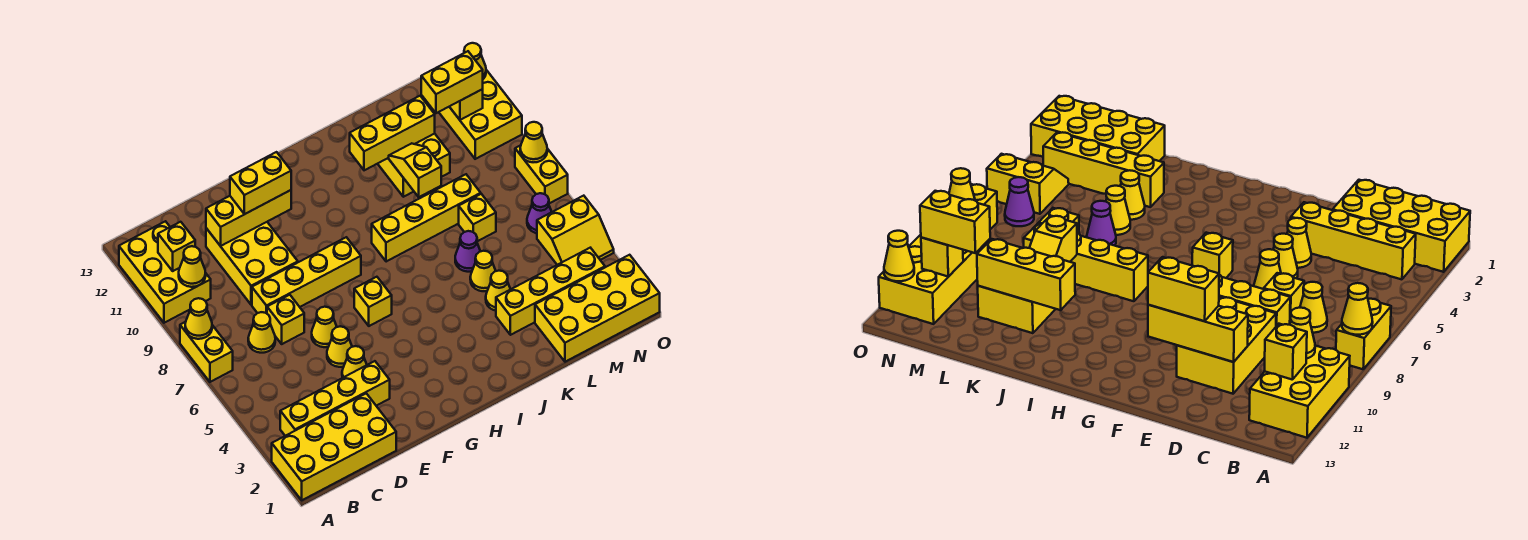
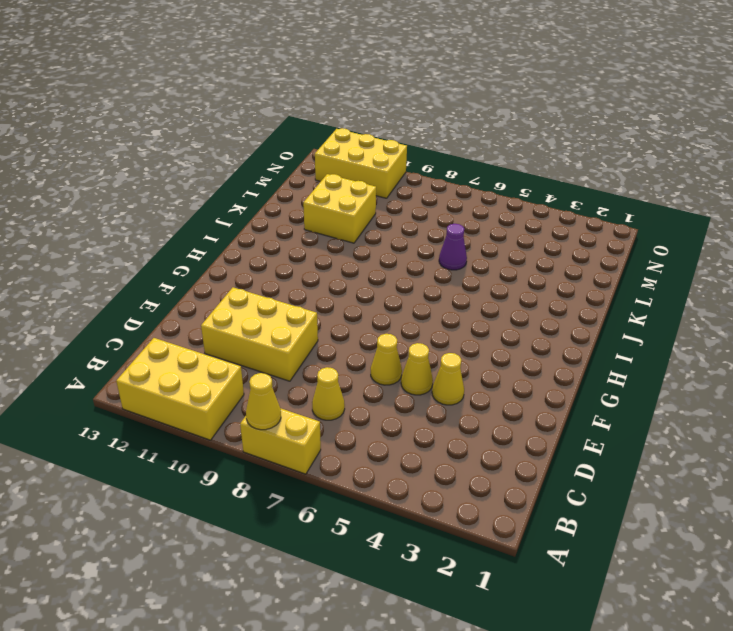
none -> yellow 2x4 brick [272,393,396,500]
none -> yellow 1x4 brick [280,361,390,436]
none -> yellow 1x1 brick [267,295,304,344]
none -> yellow 1x4 brick [252,237,361,313]

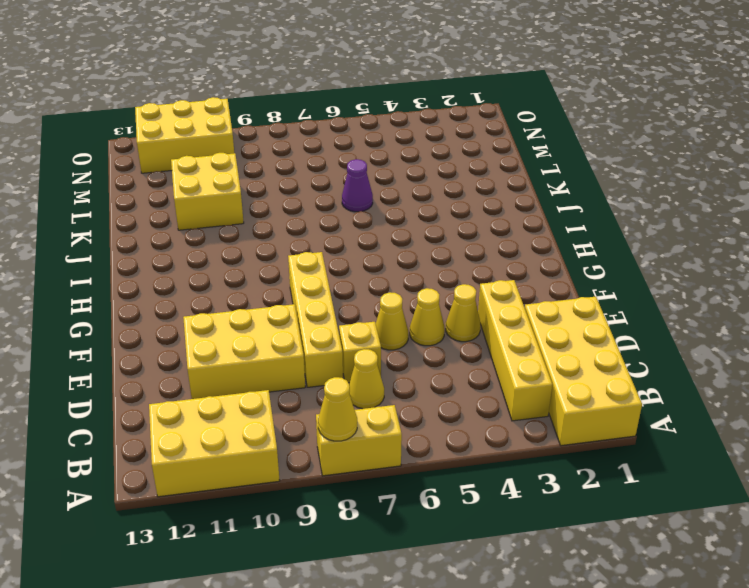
none -> yellow 1x1 brick [354,277,392,326]
none -> yellow 1x4 brick [372,174,481,262]
none -> yellow 1x4 brick [496,248,605,335]
none -> yellow 1x1 cone [486,271,510,311]

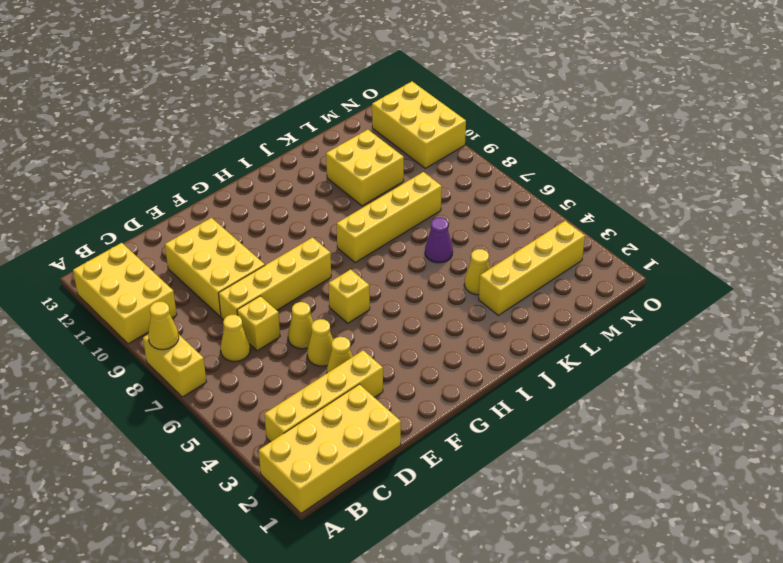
none -> yellow 1x1 cone [470,251,496,291]
none -> yellow 2x4 brick [535,255,660,362]
none -> yellow 1x1 brick [459,194,496,241]
none -> yellow 2x2 slope [537,196,614,265]

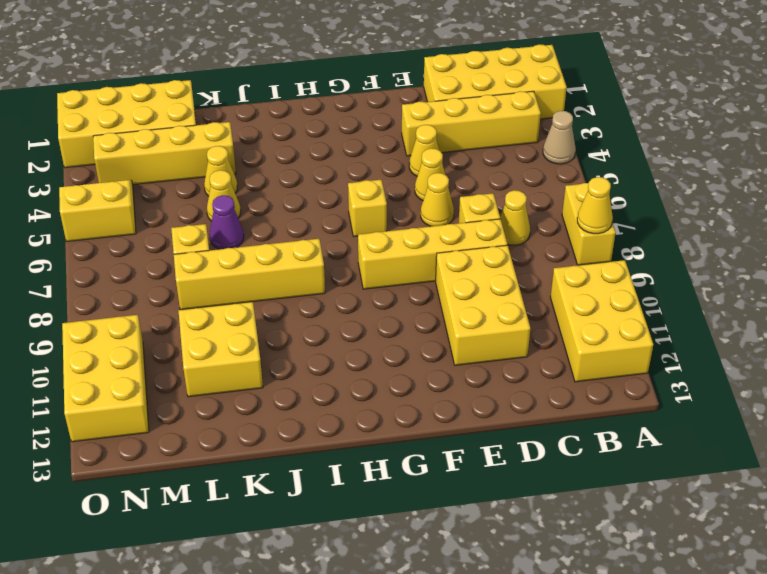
tan 1x1 cone [543,111,576,164] -> none
none -> purple 1x1 cone [527,193,552,233]
none -> yellow 1x2 brick [515,145,568,203]
none -> yellow 1x1 cone [179,246,206,287]
none -> yellow 1x1 brick [158,222,195,271]

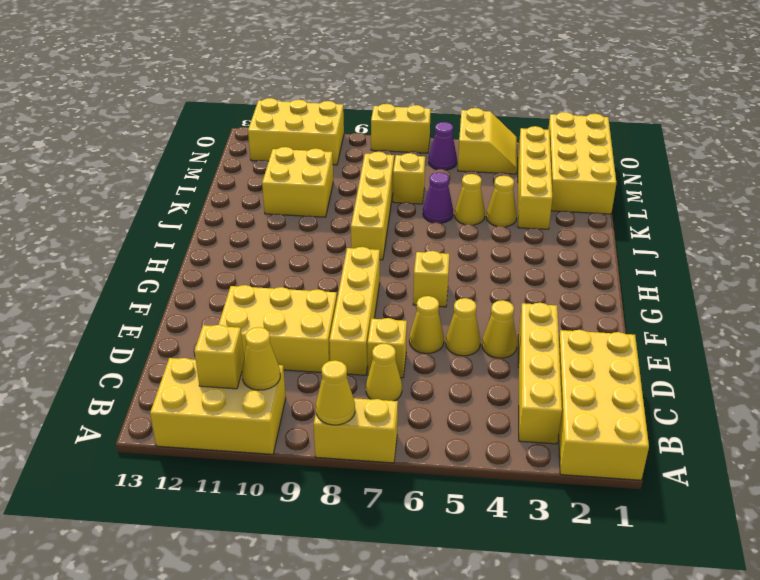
none -> yellow 1x3 brick [206,190,291,246]
none -> yellow 1x3 brick [350,96,435,170]
none -> yellow 1x2 slope [389,143,441,197]
none -> yellow 1x1 brick [450,89,483,120]

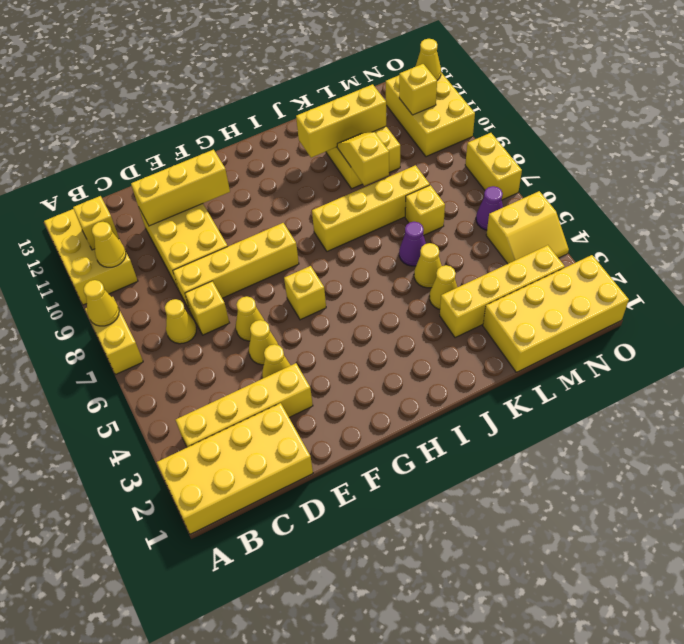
none -> yellow 1x1 cone [520,122,547,162]
none -> yellow 1x2 brick [230,152,291,214]
none -> yellow 1x2 brick [421,51,483,113]

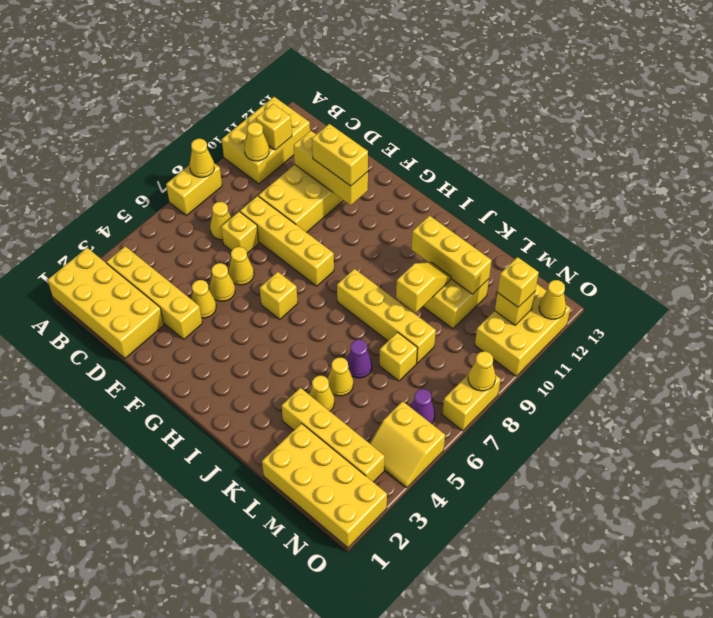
yellow 1x1 brick [497,257,539,307] -> yellow 1x2 brick [421,51,483,113]

